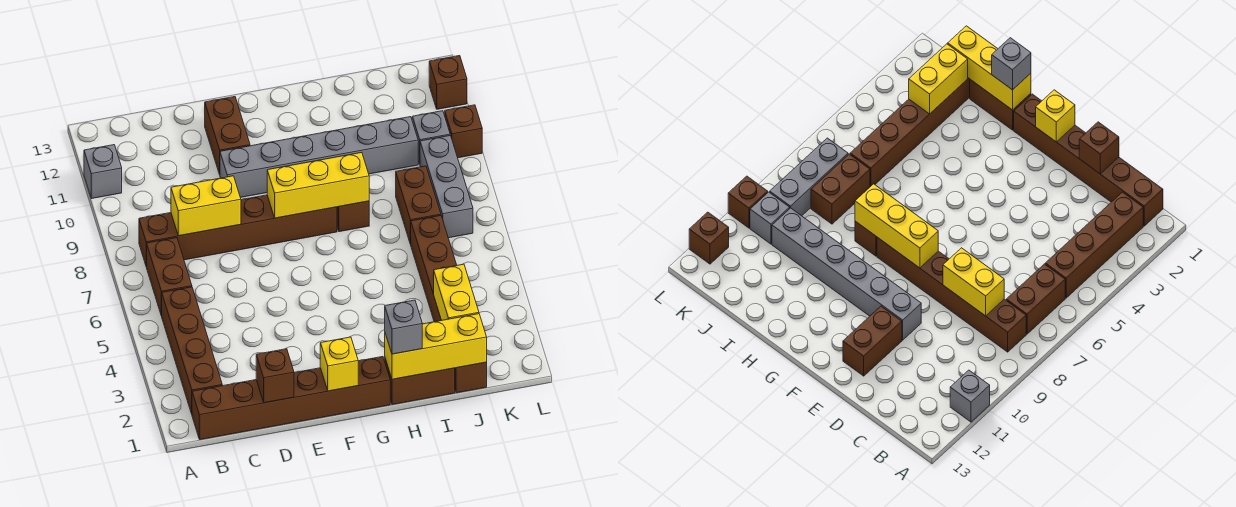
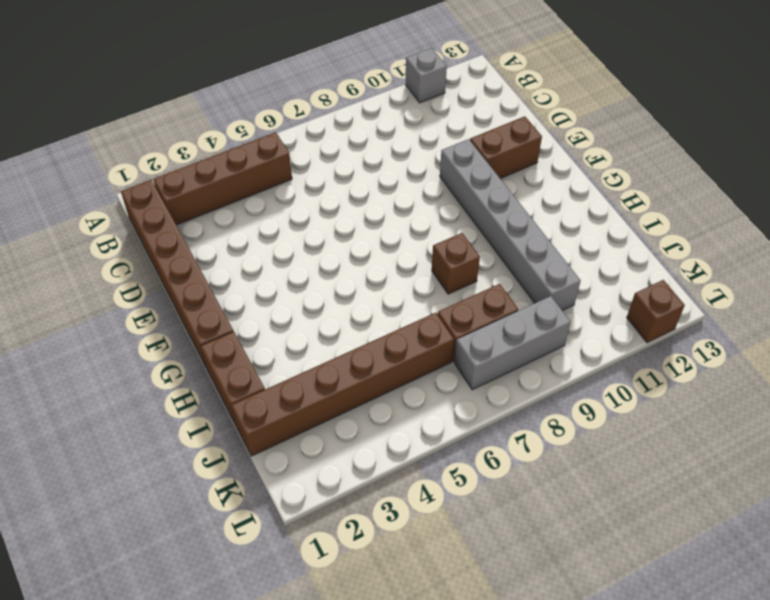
none -> brown 1x2 brick [146,238,192,316]
none -> brown 1x6 brick [139,195,337,266]
none -> grey 1x1 brick [412,111,450,164]

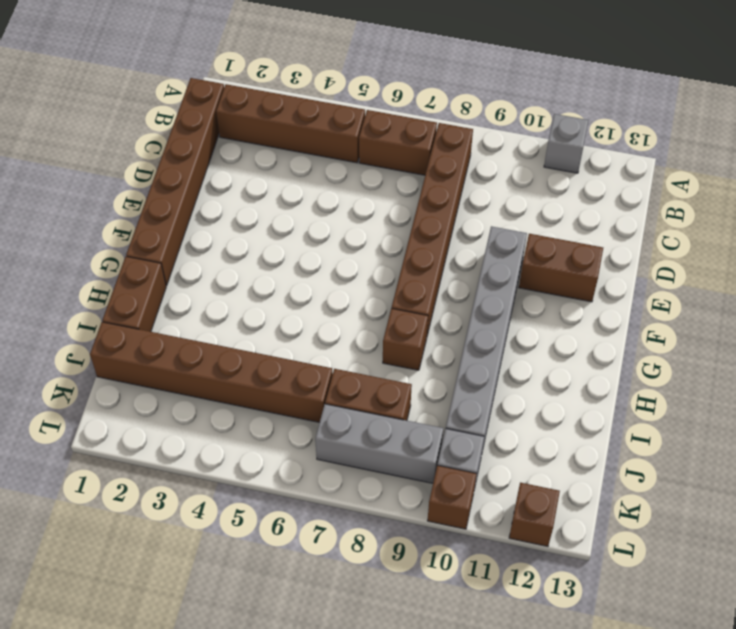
none -> yellow 1x2 brick [171,176,241,236]
none -> brown 1x1 brick [256,349,294,403]
none -> yellow 1x1 brick [320,337,358,391]

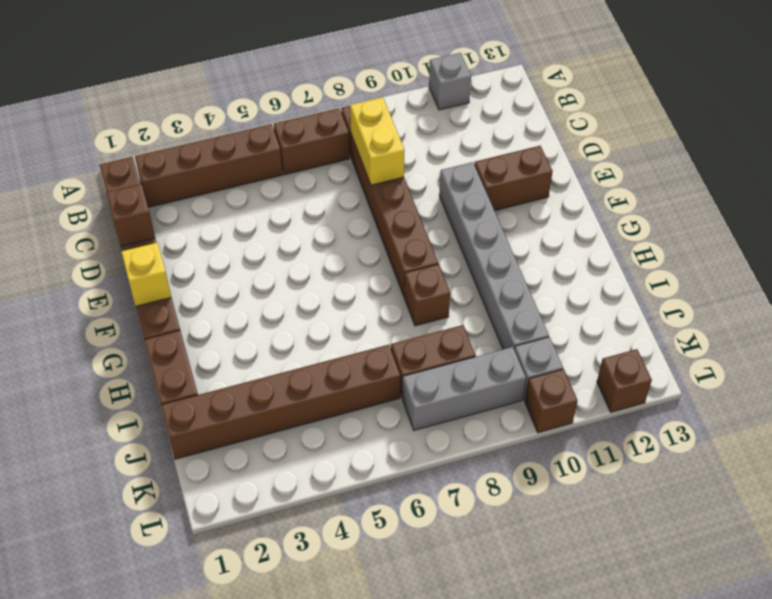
none -> yellow 1x3 brick [267,153,369,218]
none -> yellow 1x3 brick [385,314,487,379]
none -> yellow 1x2 brick [434,264,479,320]

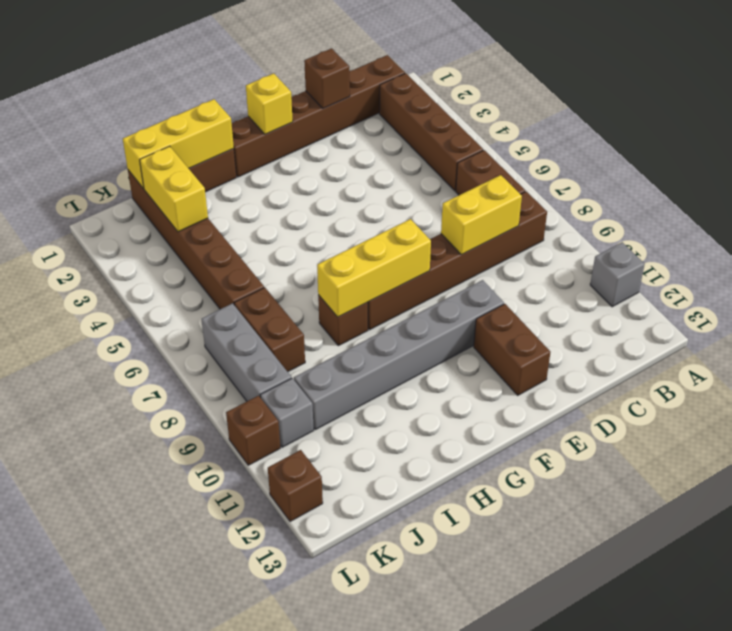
none -> grey 1x1 brick [385,300,422,354]

